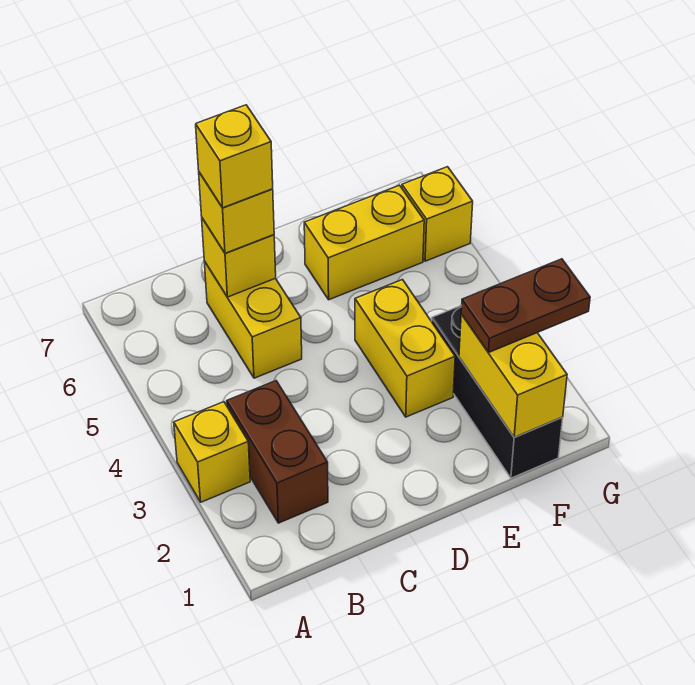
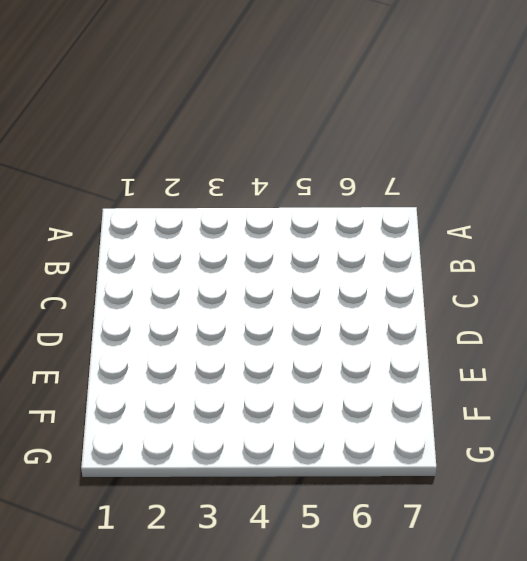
none -> yellow 1x1 brick [174,402,250,502]
none -> brown 1x2 brick [227,381,328,523]
none -> yellow 1x2 brick [204,261,302,378]

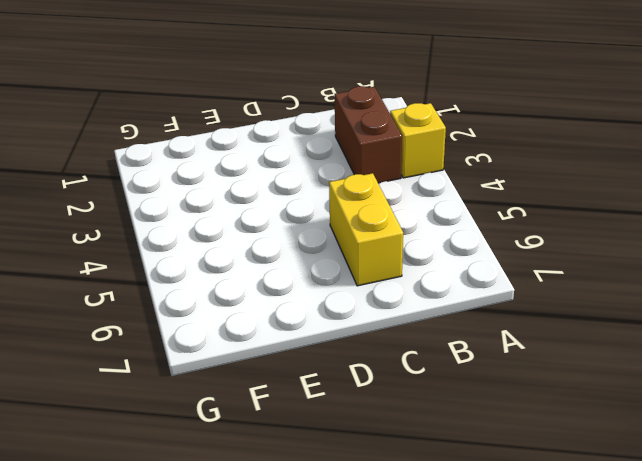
none -> yellow 1x2 brick [355,280,455,417]
none -> yellow 1x2 brick [304,185,424,300]
none -> black 1x3 brick [432,305,563,478]

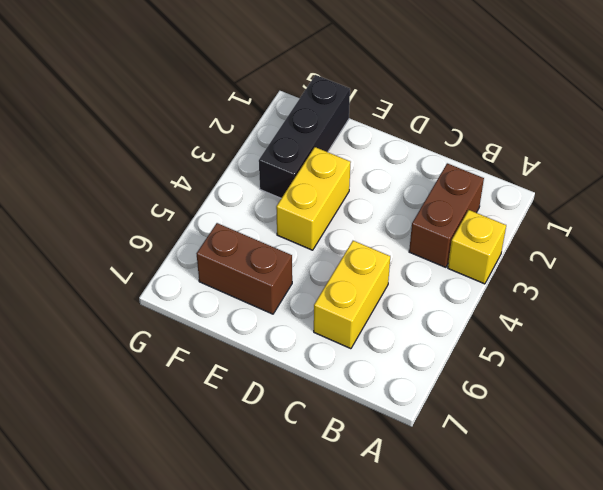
brown 1x2 brick [197,223,292,314] -> yellow 1x2 brick [304,185,424,300]
none -> yellow 1x1 brick [402,167,473,261]
none -> yellow 1x1 brick [202,218,276,297]
none -> yellow 1x2 brick [459,314,567,437]

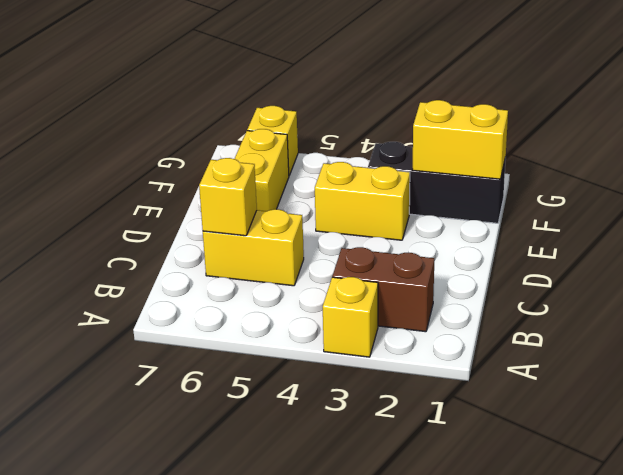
none -> yellow 1x1 brick [199,172,274,253]
none -> brown 1x2 plate [461,259,590,353]
none -> yellow 1x1 brick [196,105,273,208]

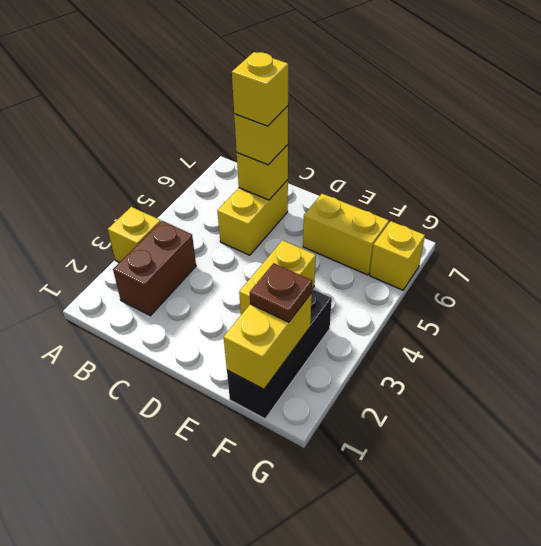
brown 1x1 plate [250,263,312,322] -> brown 1x2 plate [461,259,590,353]

